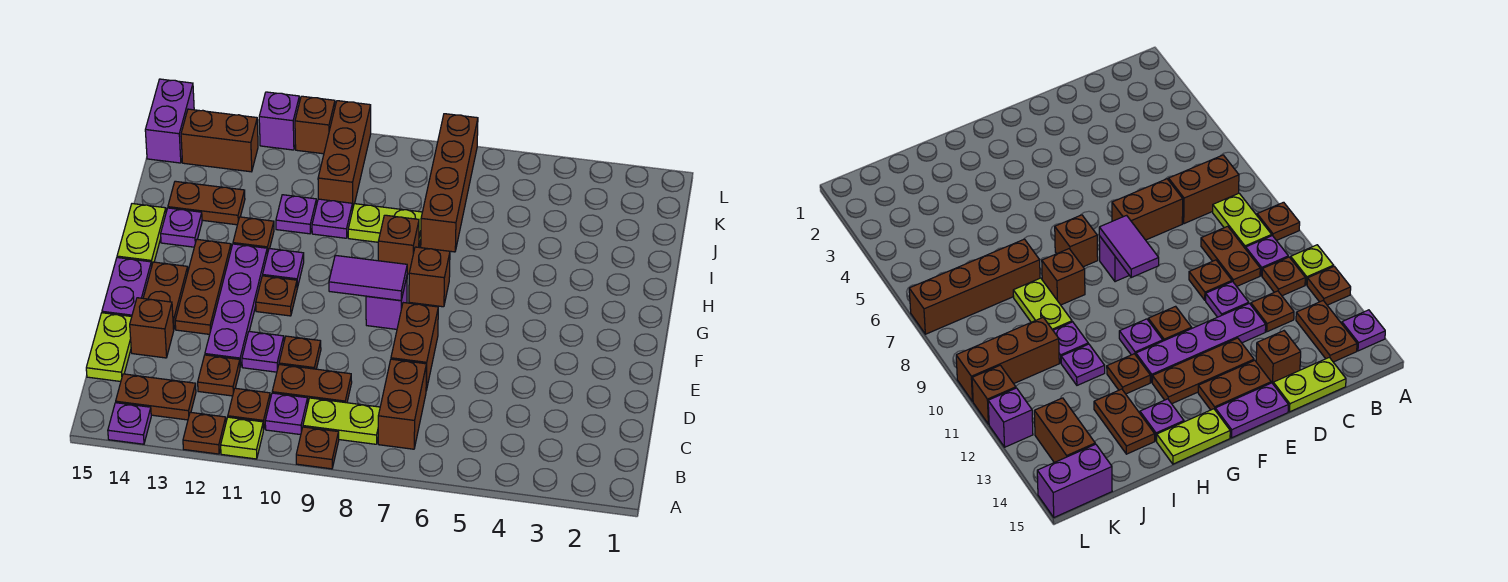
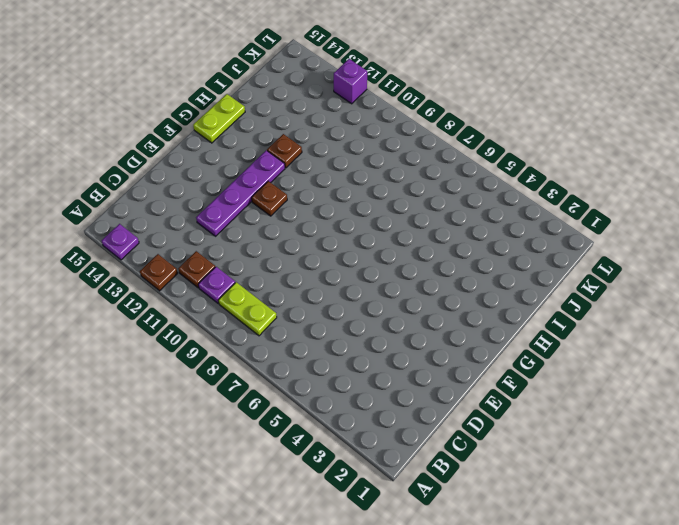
none -> brown 1x1 plate [296,427,339,469]
none -> lime 1x1 plate [221,417,264,459]
none -> brown 1x2 brick [378,359,426,449]
none -> brown 1x2 plate [116,374,196,420]

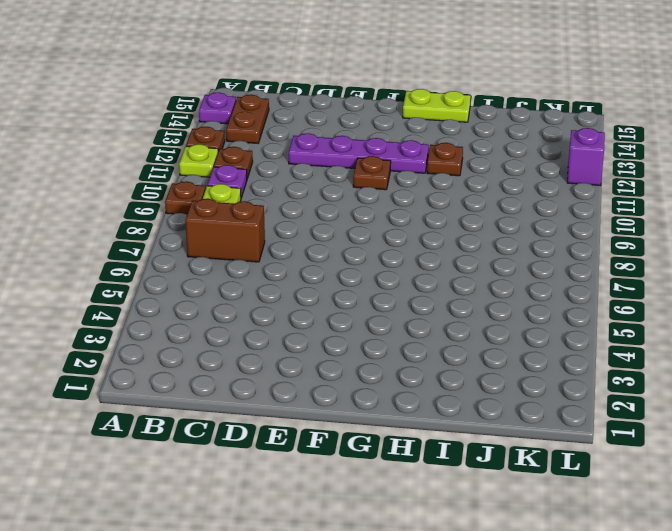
none -> brown 1x2 plate [272,365,352,403]
none -> brown 1x1 plate [198,355,240,396]
none -> lime 1x2 plate [86,313,132,381]
none -> brown 1x2 brick [391,303,438,390]

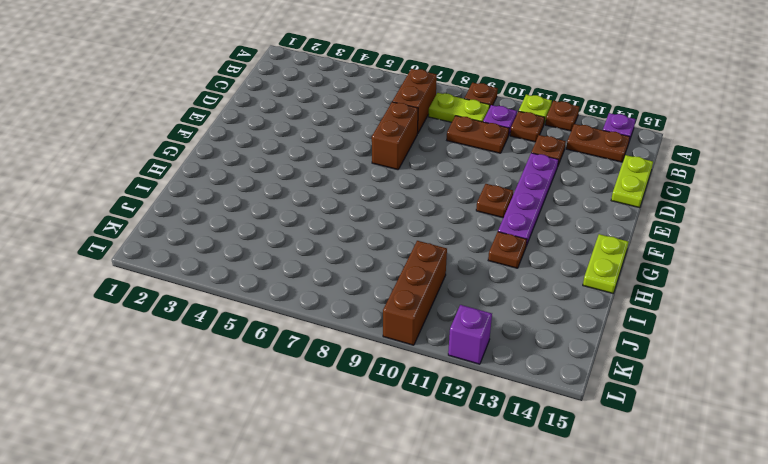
none -> brown 1x1 plate [279,336,321,369]
none -> purple 1x1 plate [242,332,284,372]
none -> brown 1x1 brick [130,298,174,358]
none -> brown 1x3 plate [175,239,231,334]

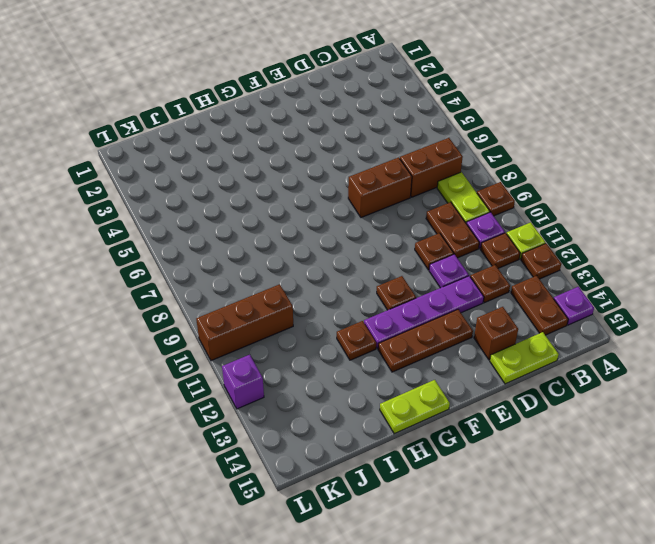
none -> brown 1x2 plate [143,262,188,329]
none -> purple 1x2 plate [102,258,152,316]
none -> purple 1x1 brick [366,277,407,329]
none -> brown 1x1 brick [409,247,450,307]

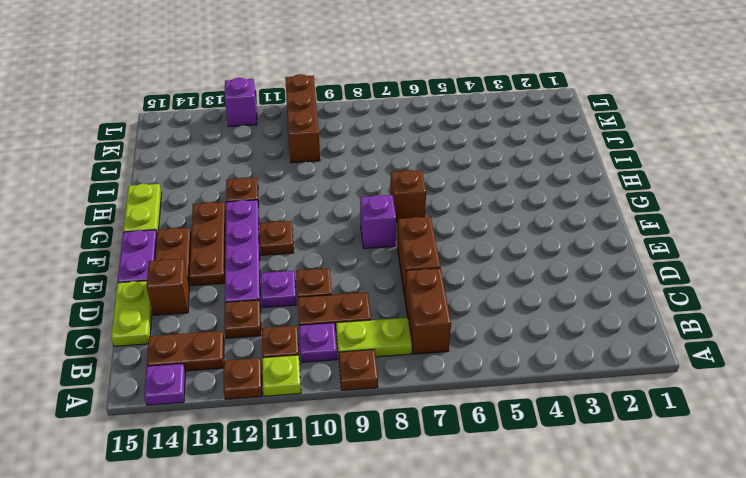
none -> purple 1x1 plate [263,248,304,288]
none -> brown 1x1 brick [378,215,419,274]
none -> purple 1x1 plate [161,208,202,247]
none -> brown 1x4 brick [421,114,478,252]

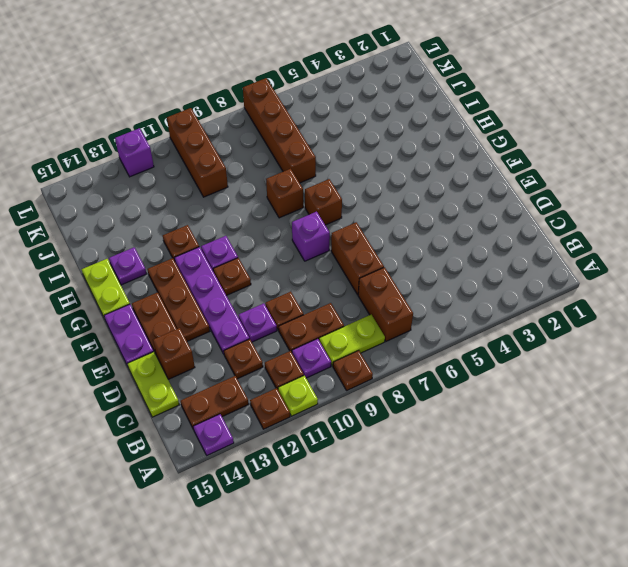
none -> lime 1x2 plate [348,204,422,245]
none -> purple 1x1 plate [312,199,352,238]
none -> purple 1x1 plate [276,195,317,234]
none -> brown 1x2 plate [168,181,245,225]

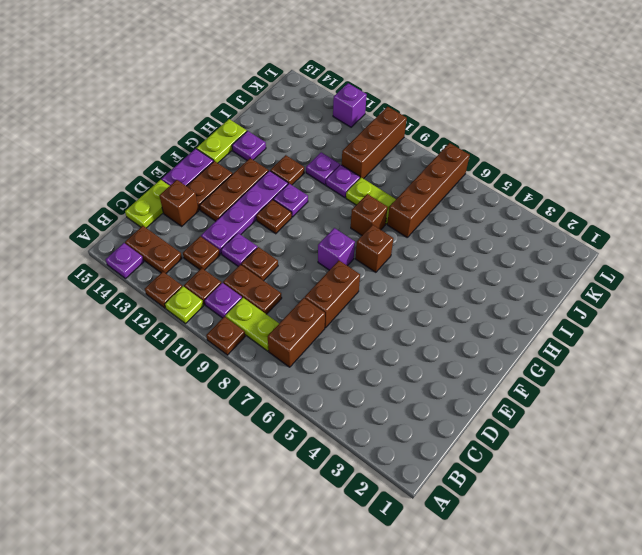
none -> brown 1x2 plate [168,181,245,225]
none -> brown 1x2 brick [181,109,258,172]
none -> purple 1x2 brick [145,79,194,163]
none -> brown 1x1 brick [295,96,335,154]

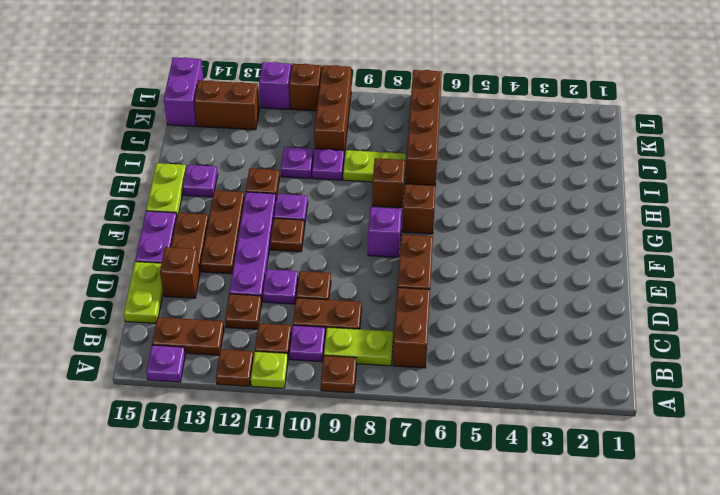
none -> brown 1x2 plate [168,181,245,225]
none -> purple 1x2 tile [329,255,407,301]

